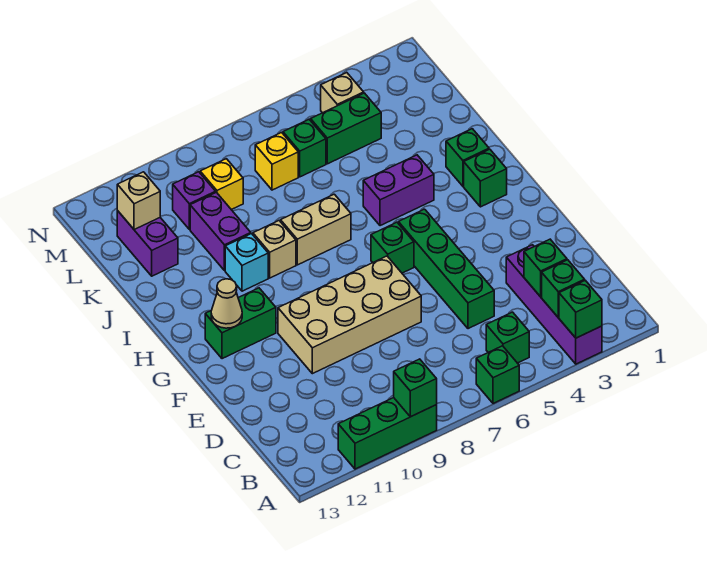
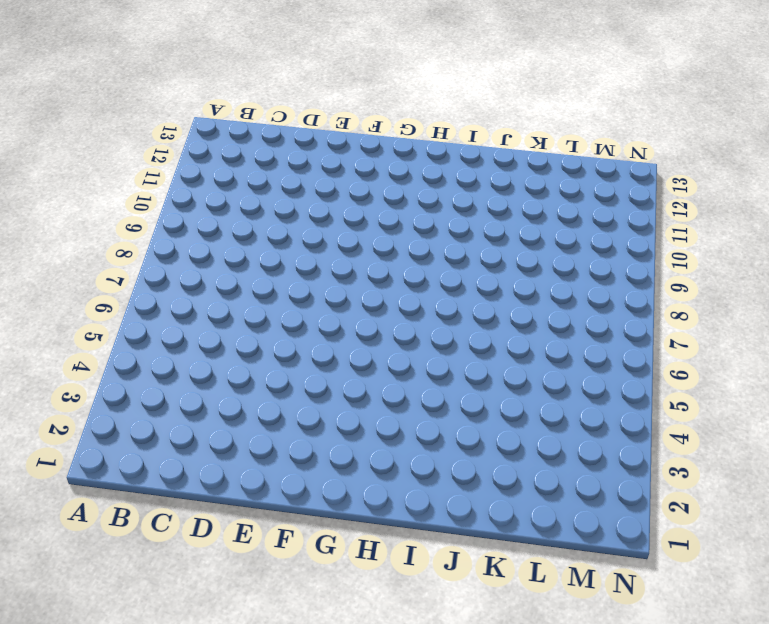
none -> purple 1x4 brick [506,245,602,364]
none -> green 1x1 brick [476,346,519,403]
none -> green 1x3 brick [338,398,437,469]

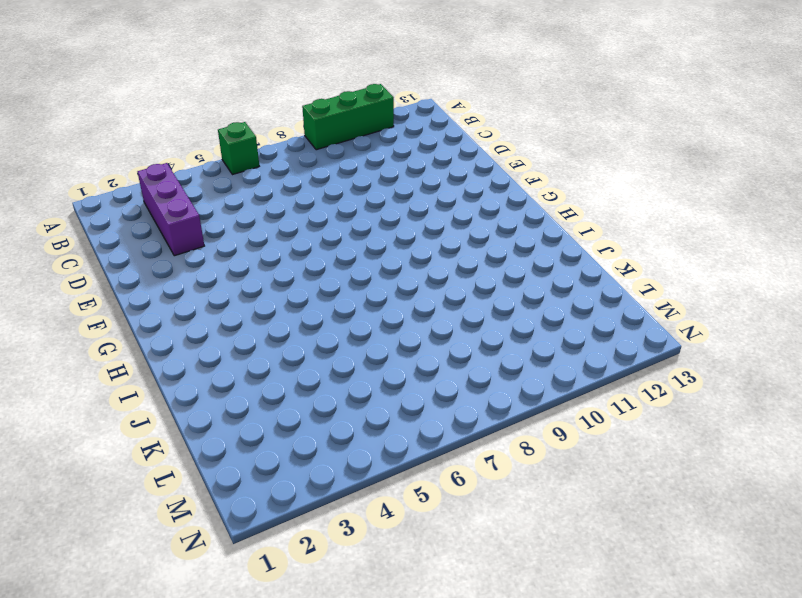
purple 1x3 brick [138,163,204,256] -> purple 1x4 brick [506,245,602,364]
none -> green 1x1 brick [486,312,529,363]
none -> green 1x4 brick [398,209,494,329]
none -> tan 2x4 brick [278,256,421,374]

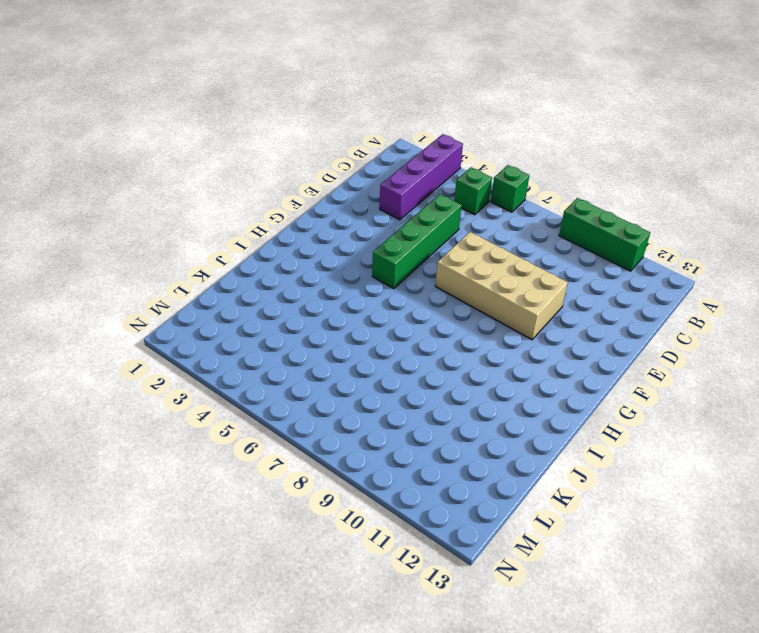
none -> green 1x1 brick [371,222,414,273]
none -> green 1x2 brick [205,288,276,359]
none -> green 1x1 brick [464,149,507,207]

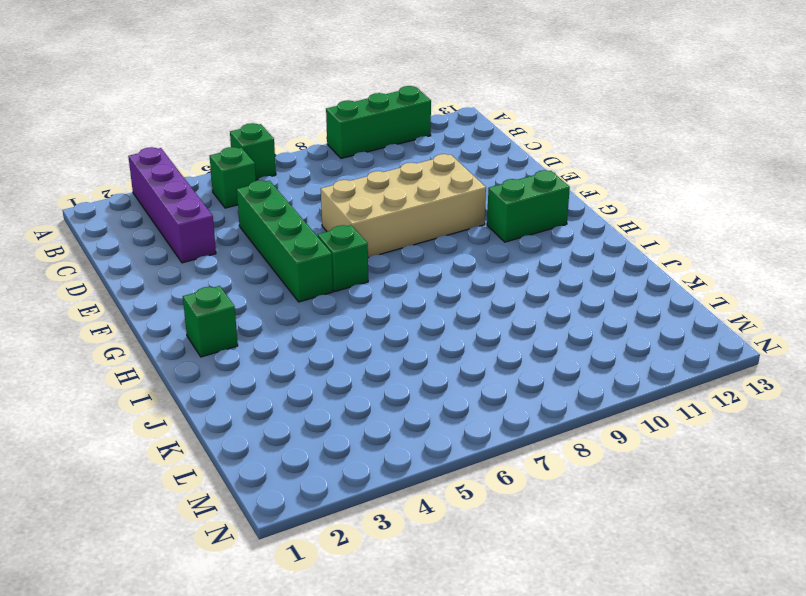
none -> green 1x1 brick [446,129,489,186]
none -> purple 1x2 brick [363,155,434,226]
none -> tan 1x2 brick [281,194,351,265]

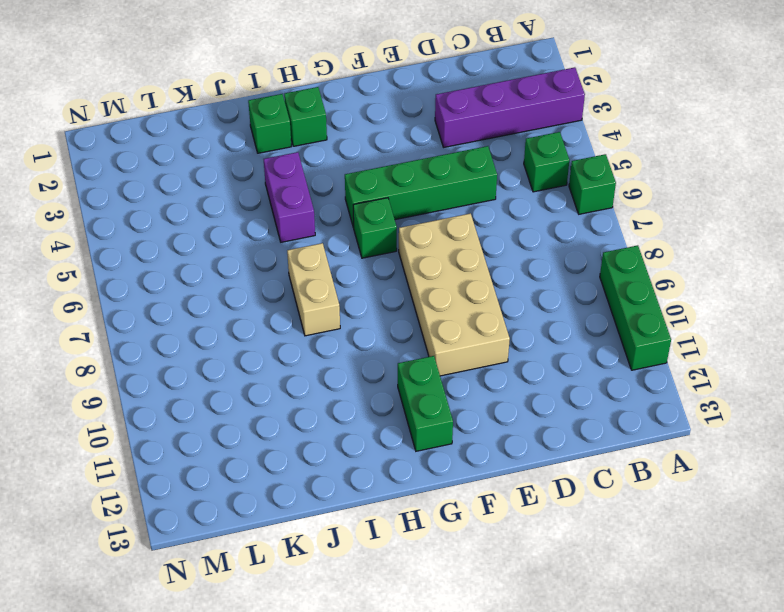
none -> tan 1x1 brick [253,221,296,278]
none -> cyan 1x1 brick [225,234,268,291]
none -> purple 1x2 brick [190,192,251,271]

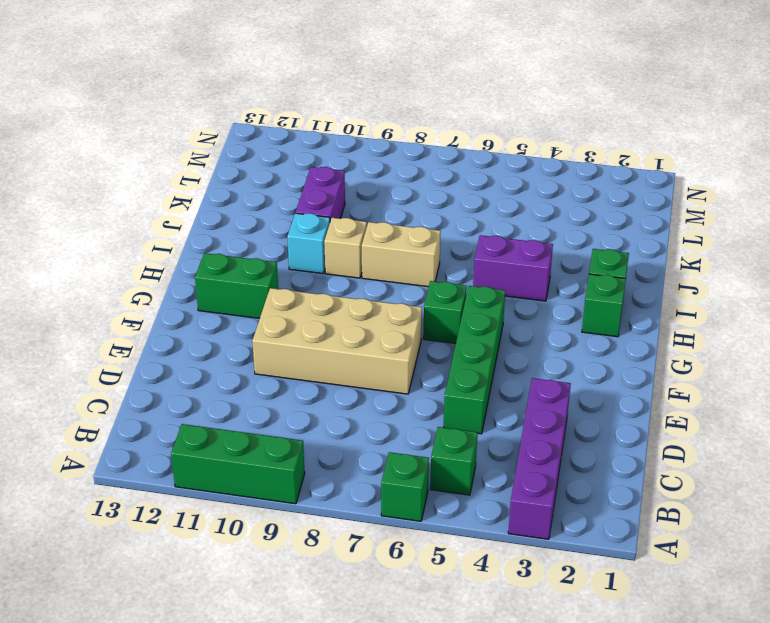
none -> purple 1x2 brick [117,211,178,276]
none -> green 1x2 brick [311,93,381,164]
none -> green 1x1 brick [283,120,326,177]

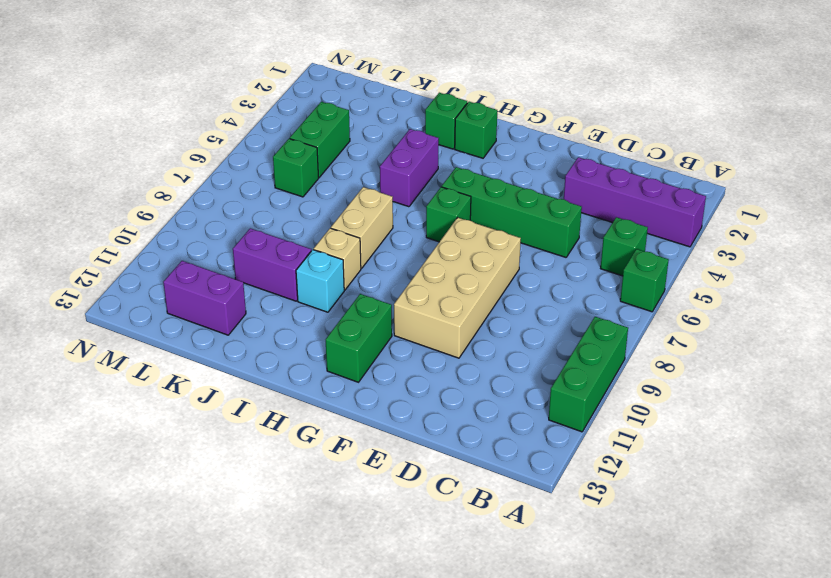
none -> yellow 1x1 brick [255,133,298,190]
none -> yellow 1x1 brick [200,159,243,210]
none -> purple 1x1 brick [173,172,216,229]

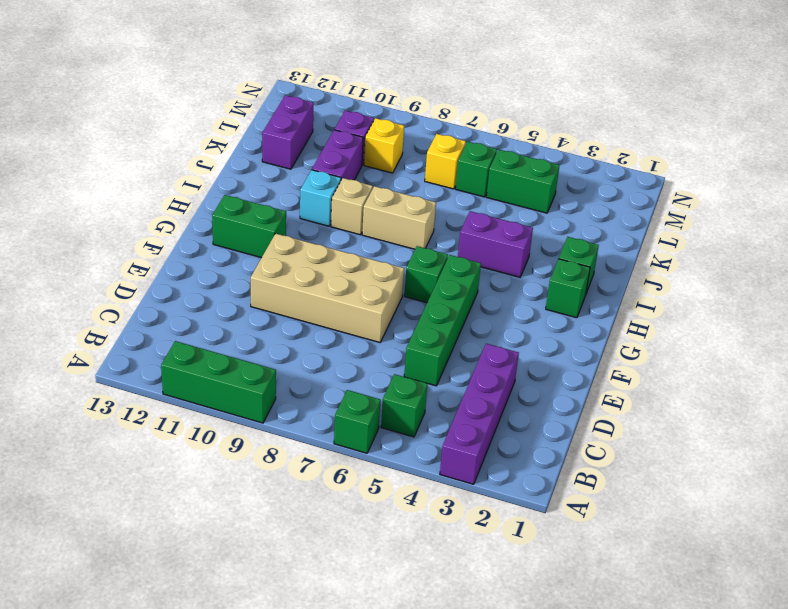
none -> tan 1x1 brick [321,73,364,113]
none -> green 1x1 brick [559,280,602,338]
none -> green 1x1 brick [394,359,437,417]

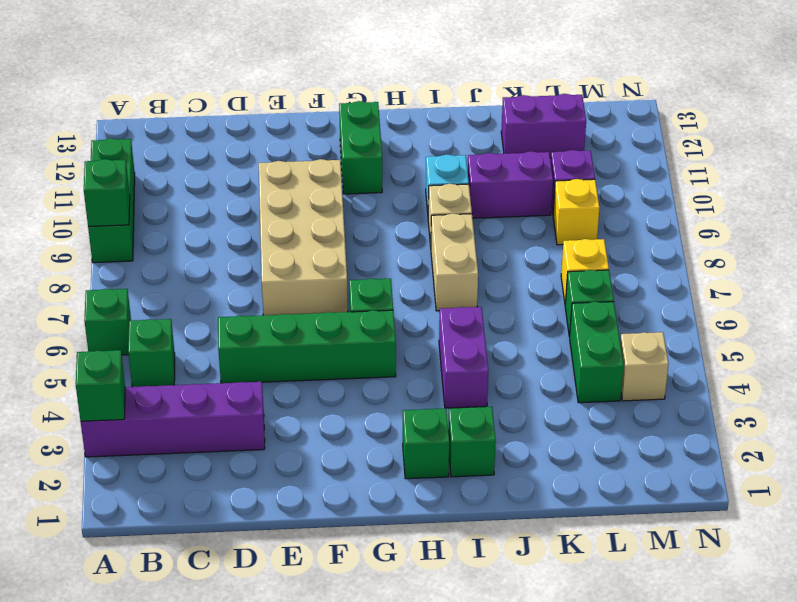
none -> green 1x1 brick [542,260,585,318]
none -> green 1x1 brick [524,239,567,297]
none -> tan 1x1 cone [211,279,242,328]

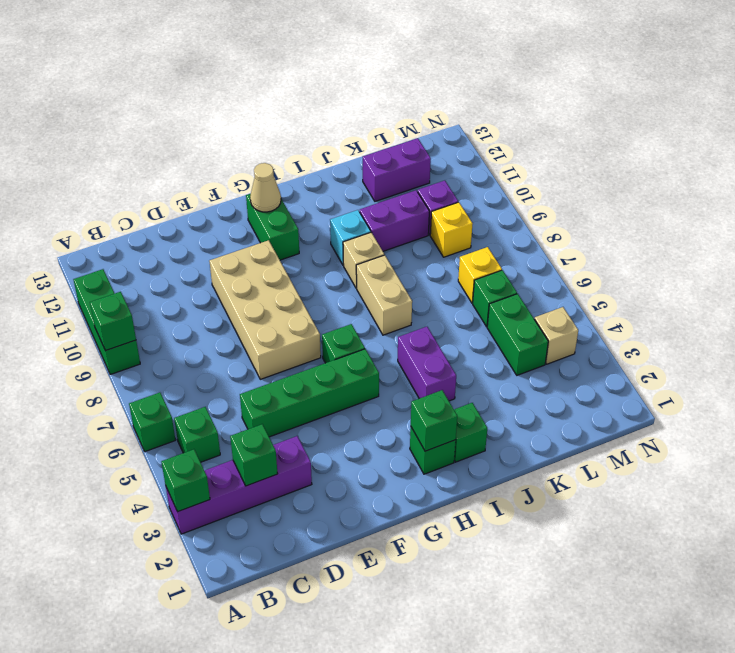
green 1x1 brick [411,390,457,451] -> green 1x1 brick moved to [542,260,585,318]
none -> tan 1x1 brick [117,172,160,230]

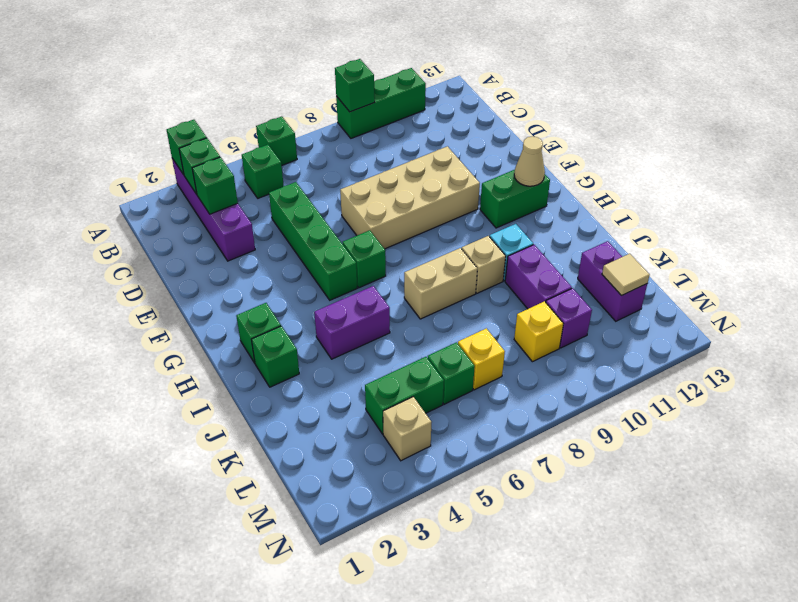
tan 1x1 tile [602,254,649,295] -> tan 1x1 brick [117,172,160,230]

